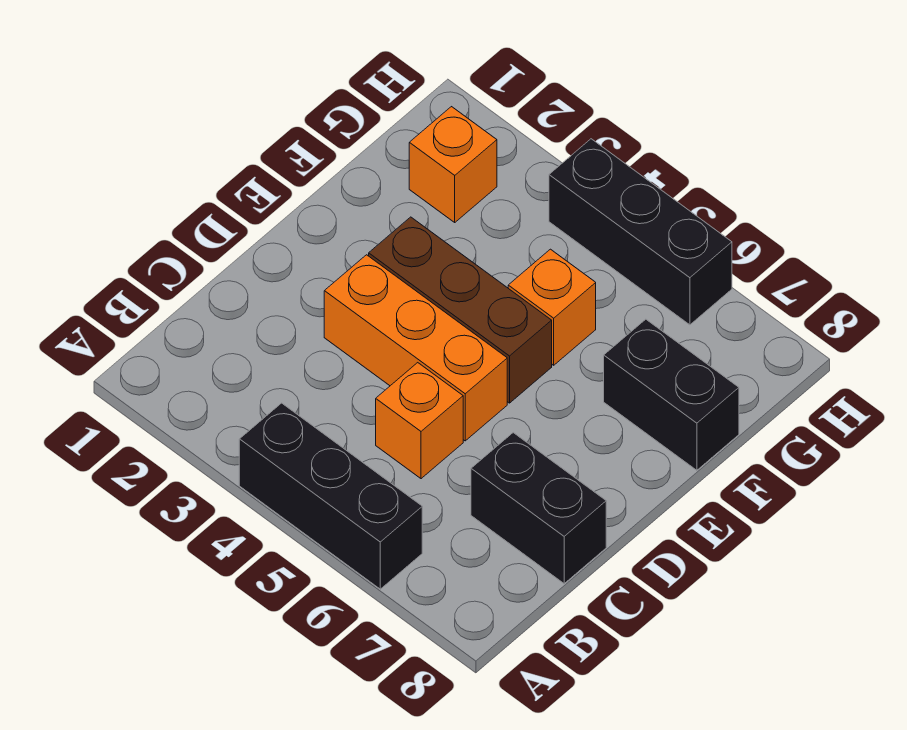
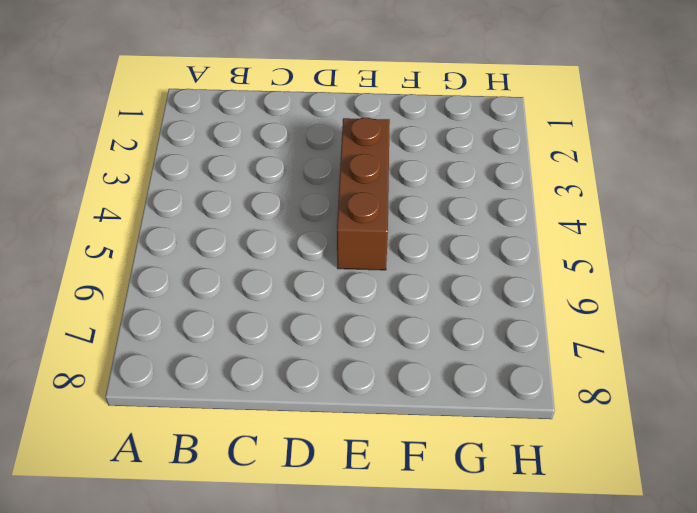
none -> black 1x3 brick [239,403,422,589]
none -> orange 1x1 brick [376,363,463,479]

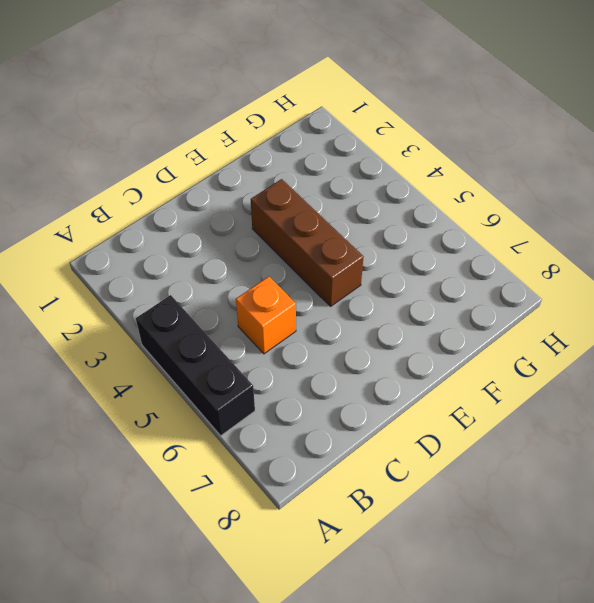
none -> black 1x2 brick [471,433,606,584]
none -> orange 1x3 brick [324,255,507,441]

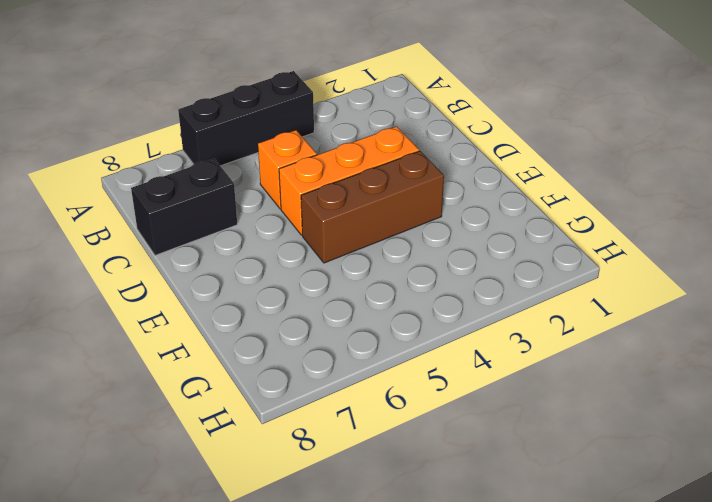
none -> orange 1x1 brick [508,249,596,365]
none -> black 1x2 brick [604,319,739,470]

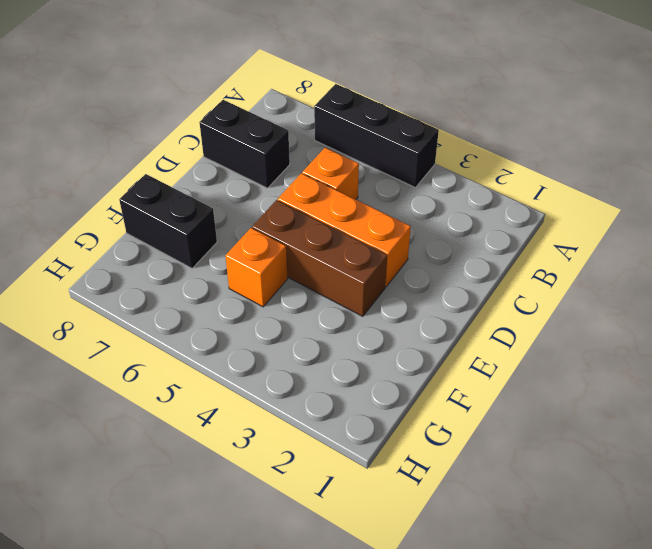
none -> orange 1x1 brick [409,107,497,222]
none -> black 1x3 brick [549,139,732,325]

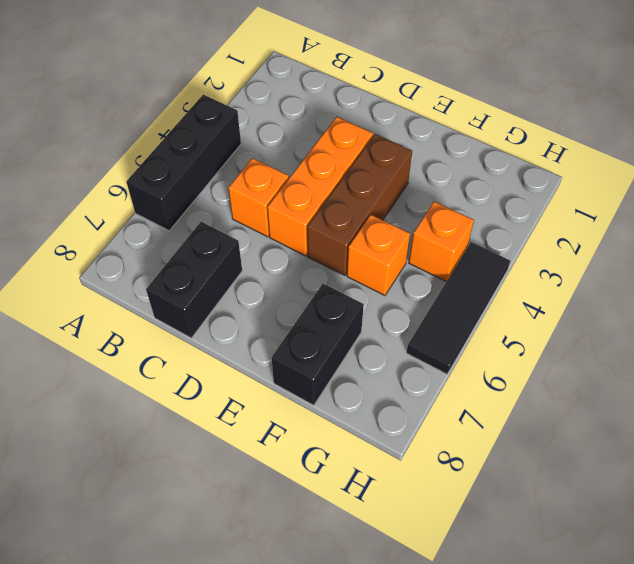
orange 1x1 brick [409,201,474,281] -> orange 1x1 brick moved to [409,107,497,222]
black 1x3 tile [406,242,510,374] -> black 1x3 brick [549,139,732,325]

